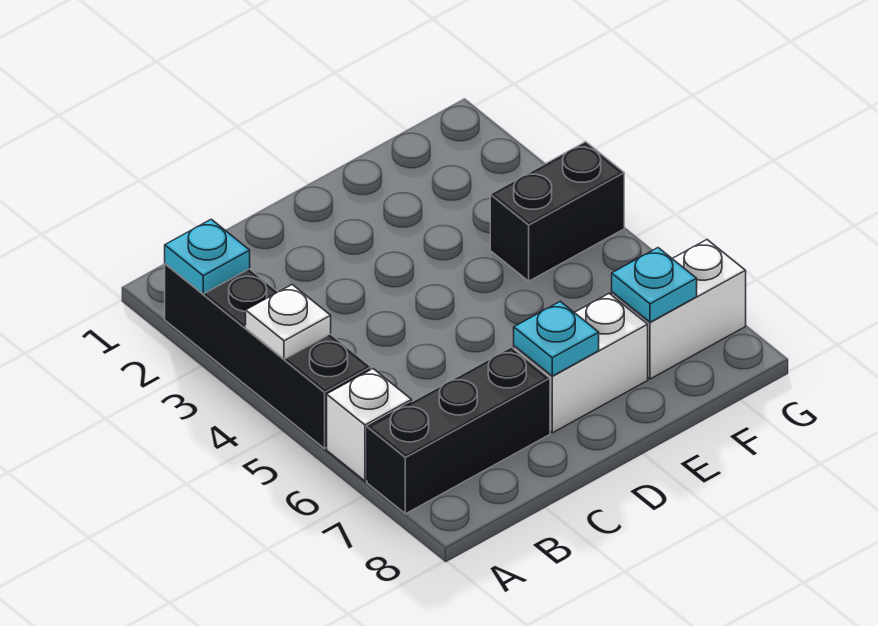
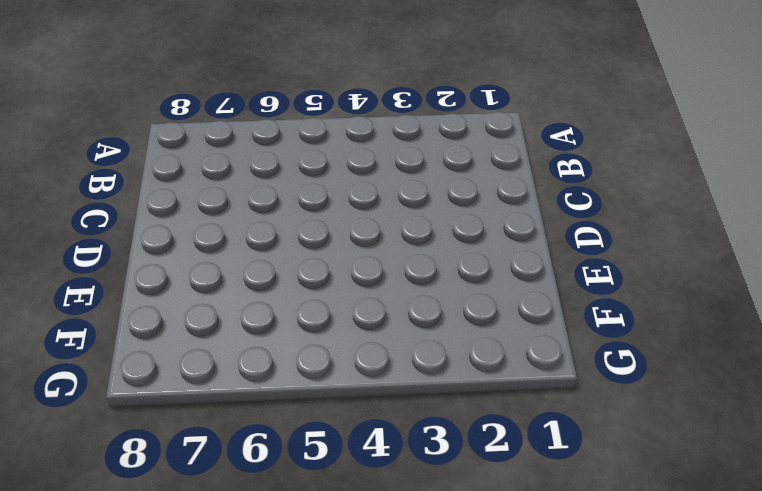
none -> black 1x4 brick [165,264,371,448]
none -> white 1x1 brick [327,369,412,481]

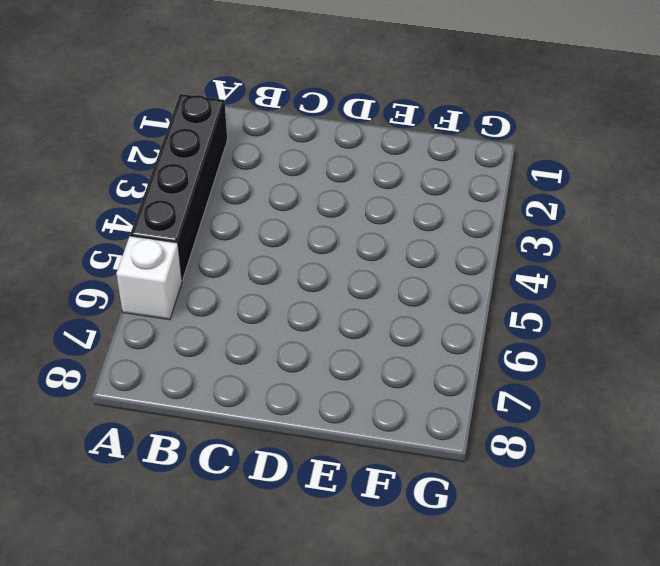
none -> black 1x3 brick [367,347,550,514]
none -> white 1x2 brick [514,293,648,433]

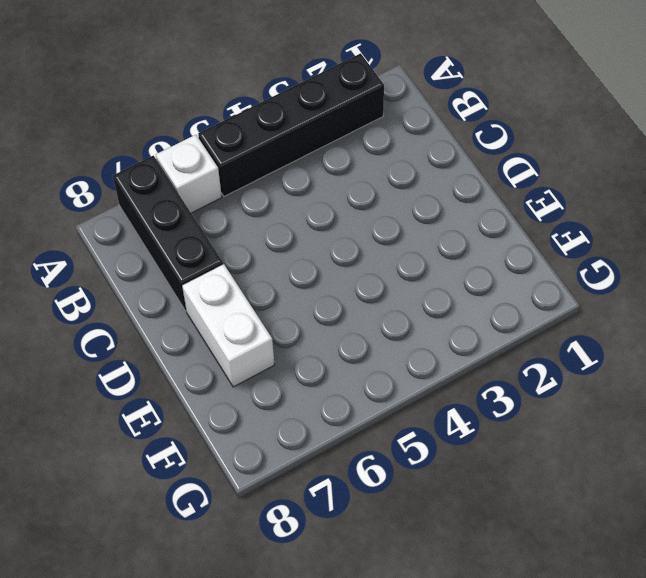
none -> black 1x2 brick [490,142,624,281]
none -> white 1x2 brick [612,240,746,379]

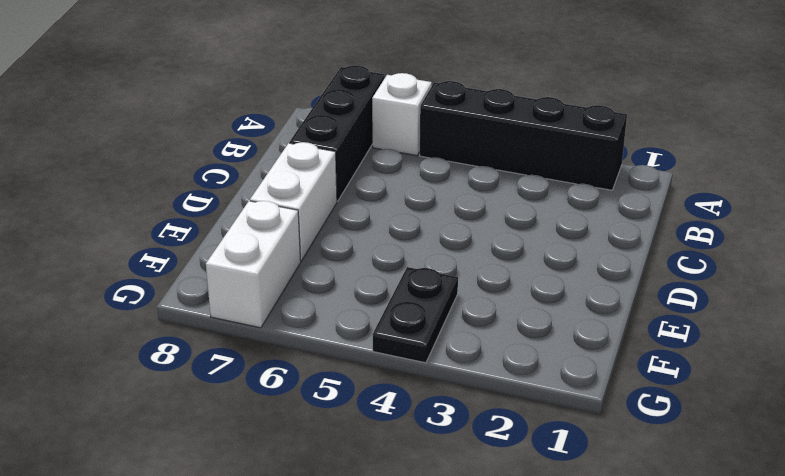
black 1x2 plate [372,267,458,363] -> black 1x2 brick [490,142,624,281]
none -> cyan 1x1 plate [165,219,250,294]
none -> white 1x1 plate [246,285,331,359]

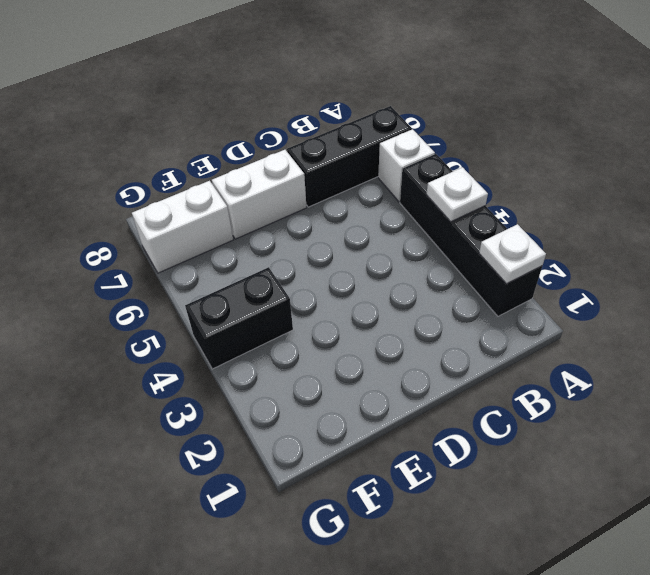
white 1x1 plate [479,224,546,284] -> cyan 1x1 plate [165,219,250,294]
none -> cyan 1x1 plate [514,301,599,376]
none -> cyan 1x1 plate [612,248,697,322]

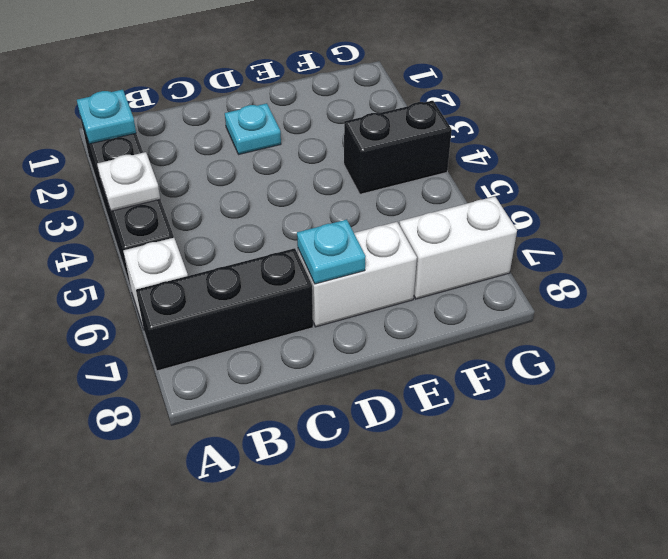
cyan 1x1 plate [225,103,281,154] -> cyan 1x1 plate moved to [612,248,697,322]

